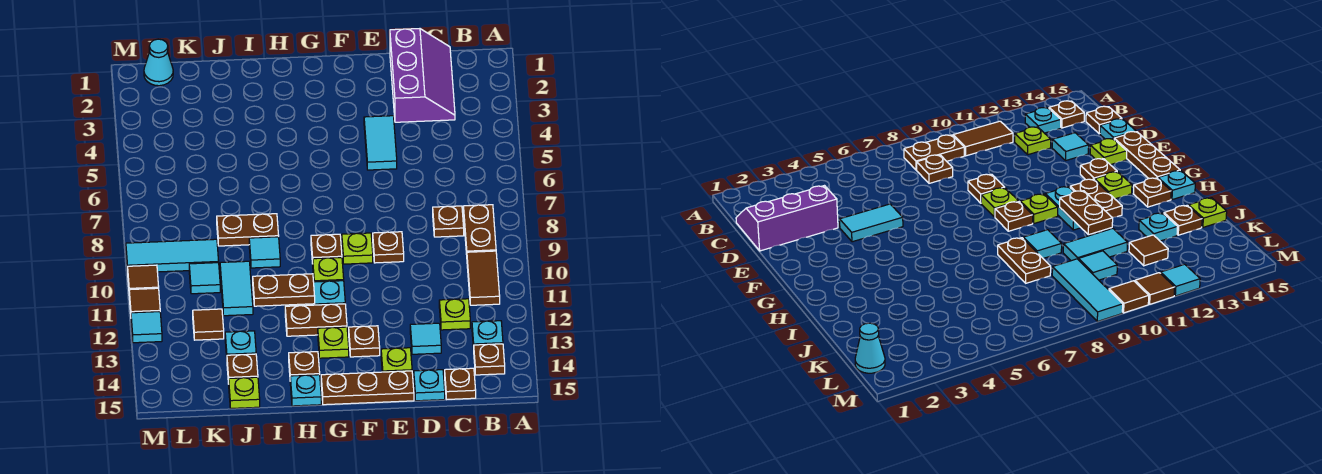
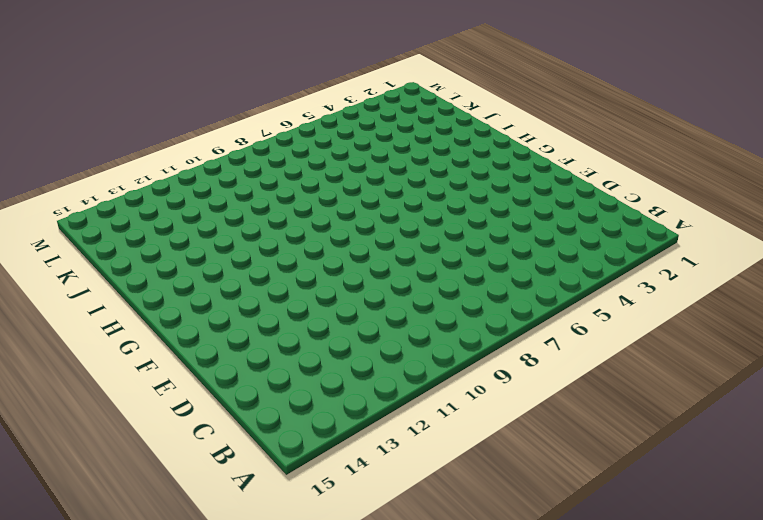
none -> brown 1x2 plate [463,205,496,254]
none -> brown 1x2 tile [467,251,500,305]
none -> cyan 1x1 plate [472,321,503,349]
none -> brown 1x1 plate [474,344,505,375]

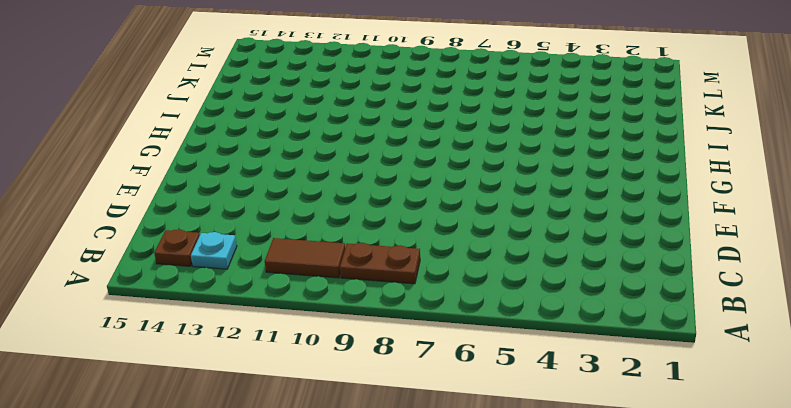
none -> purple 2x3 slope [390,29,455,122]
none -> brown 1x1 plate [433,206,464,237]
none -> lime 1x1 plate [439,299,470,330]
none -> brown 1x1 plate [445,368,476,399]

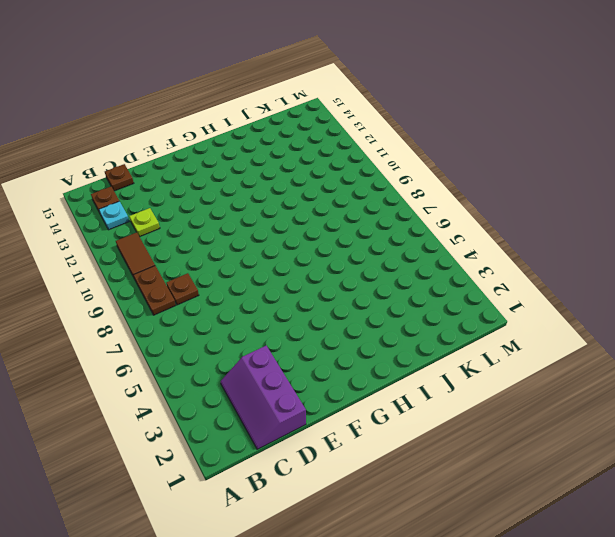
none -> cyan 1x1 tile [410,323,441,354]
none -> cyan 1x1 plate [414,370,445,401]
none -> cyan 1x2 tile [364,116,397,170]
none -> brown 1x1 plate [373,232,404,263]

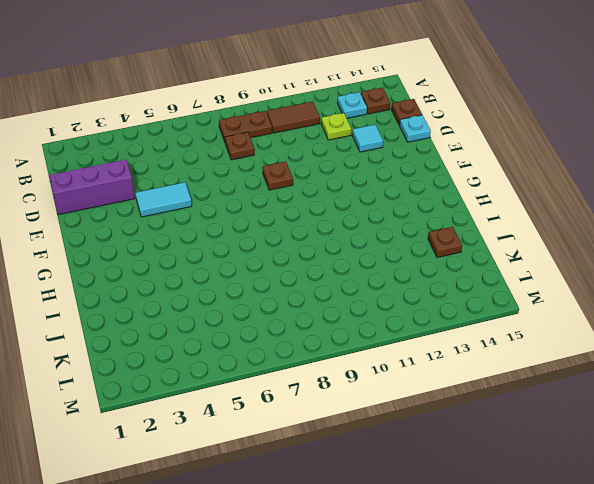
none -> lime 1x1 plate [381,348,412,372]
none -> brown 1x3 plate [321,371,414,405]
none -> lime 1x1 plate [342,233,373,264]
none -> brown 1x1 plate [349,326,380,357]

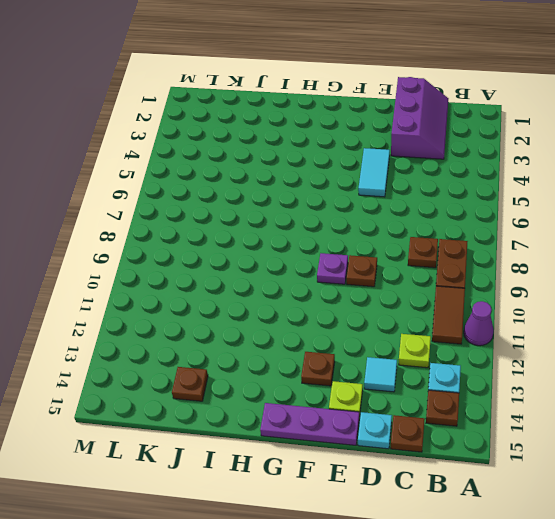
purple 1x1 cone [464,301,494,346] -> none
purple 1x3 plate [260,403,359,445] -> brown 1x3 plate [321,371,414,405]
purple 1x1 plate [317,253,348,284] -> lime 1x1 plate [342,233,373,264]
none -> brown 1x1 plate [311,234,342,264]
none -> lime 1x1 plate [313,257,344,282]
none -> cyan 1x2 plate [285,281,345,307]
none -> brown 1x2 plate [285,304,347,336]

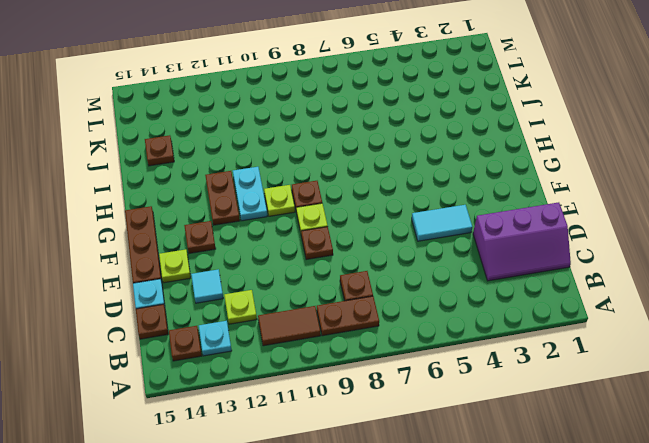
none -> lime 1x1 plate [318,327,349,358]
none -> brown 1x1 plate [289,352,320,376]
none -> cyan 1x1 plate [290,375,321,406]
none -> brown 1x2 plate [217,214,279,246]

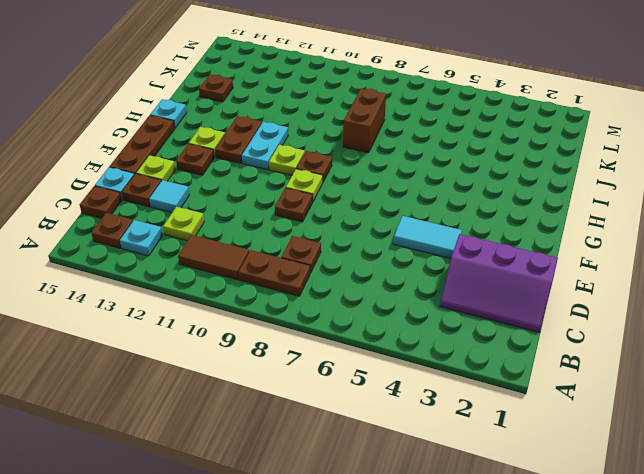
brown 1x1 plate [122,174,161,207] -> brown 1x1 plate moved to [289,352,320,376]
brown 1x2 brick [343,88,386,153] -> brown 1x2 plate [217,214,279,246]
none -> cyan 1x1 tile [249,237,280,268]
none -> cyan 1x2 tile [220,261,253,316]
none -> cyan 1x1 plate [225,331,256,357]
none -> lime 1x1 plate [229,377,260,408]

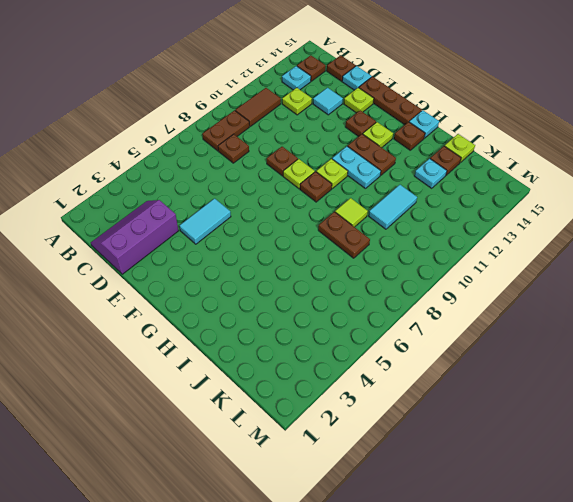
lime 1x1 tile [335,198,368,227] -> cyan 1x1 tile [249,237,280,268]
none -> cyan 1x3 tile [126,239,219,273]
none -> cyan 1x1 tile [189,263,220,294]
none -> brown 1x1 tile [193,309,224,340]
none -> cyan 1x1 cone [144,39,173,86]

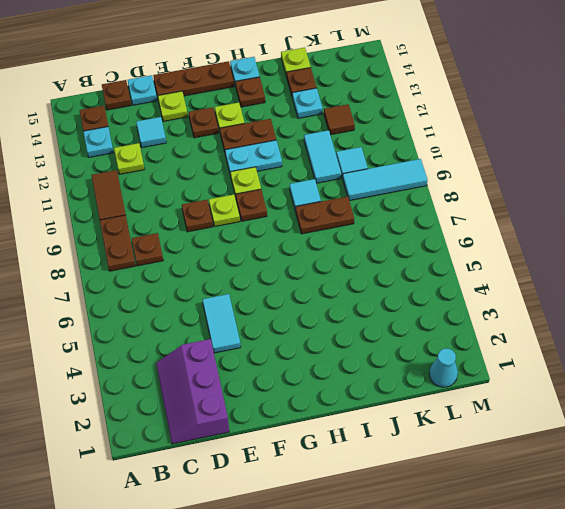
none -> brown 1x1 tile [128,265,159,290]
none -> brown 1x1 tile [129,288,160,314]
none -> cyan 1x1 tile [131,312,162,343]
none -> brown 1x2 plate [253,274,315,306]

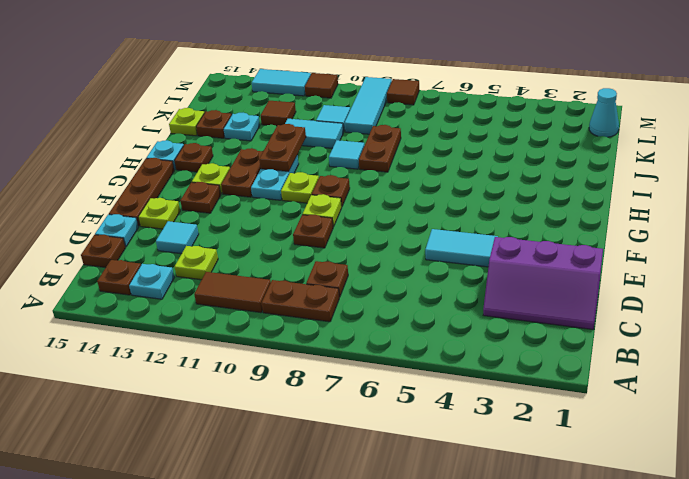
brown 1x1 tile [387,79,419,105] -> brown 1x1 tile moved to [128,265,159,290]
cyan 1x2 tile [252,69,311,96] -> cyan 1x1 tile [131,312,162,343]

